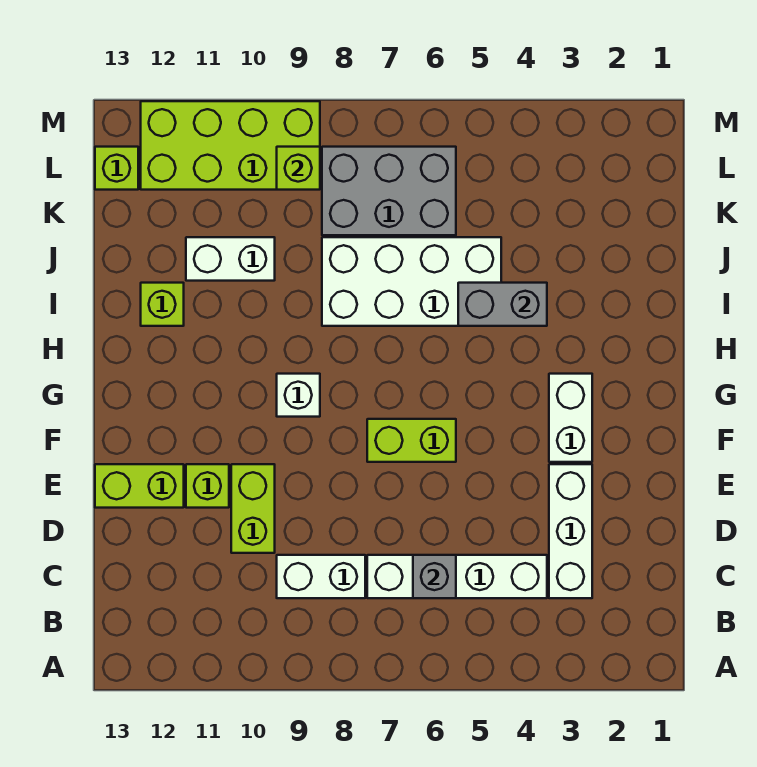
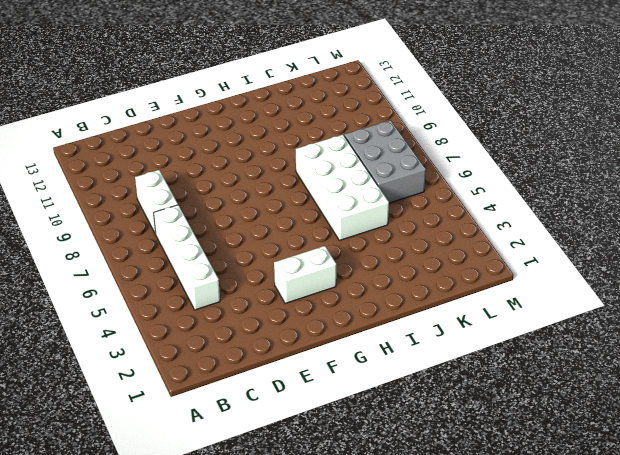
none -> white 1x3 brick [549,464,592,598]
none -> lime 1x2 brick [231,464,275,553]
none -> lime 1x1 brick [186,464,229,508]

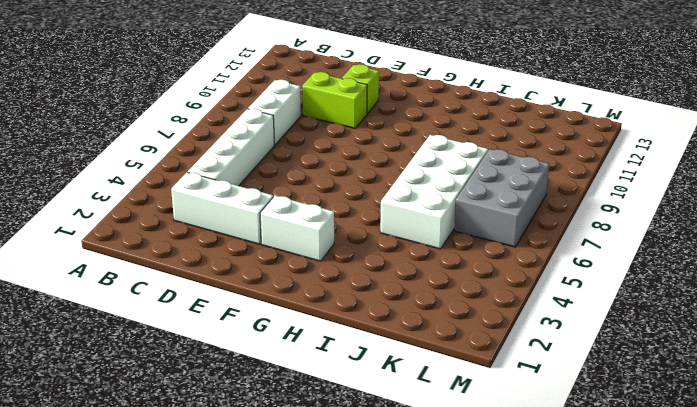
none -> lime 1x2 brick [95,464,184,508]
none -> lime 1x2 brick [367,419,456,462]
none -> white 1x1 brick [277,374,320,417]

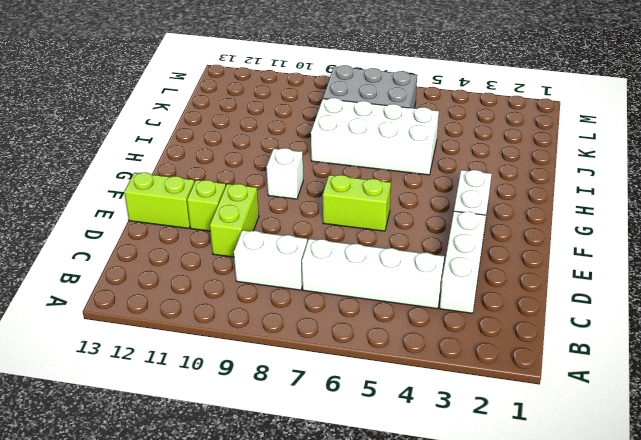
none -> lime 1x1 brick [141,283,184,326]
none -> white 1x2 brick [186,237,275,281]
none -> lime 2x4 brick [141,101,320,190]

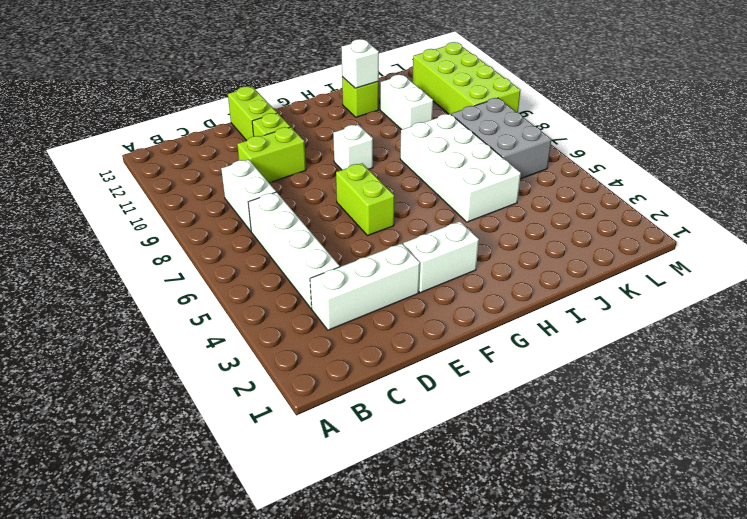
white 1x1 brick [341,39,379,88] -> none
none -> lime 1x1 brick [95,147,138,190]
none -> grey 1x1 brick [413,555,456,598]
none -> grey 1x2 brick [458,283,547,326]

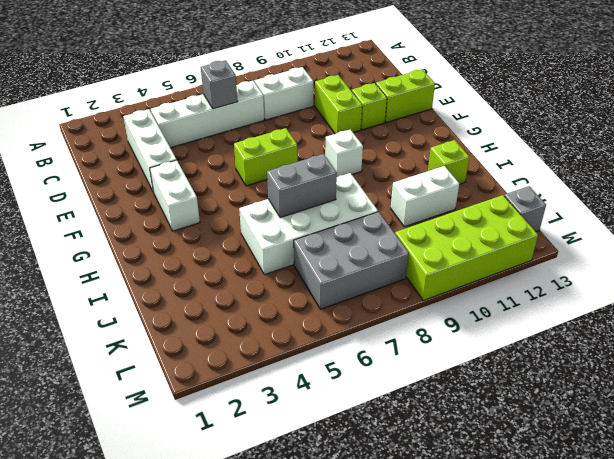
grey 1x2 brick [267,154,337,218] -> grey 1x2 brick moved to [458,283,547,326]
grey 1x1 brick [504,186,546,232] -> lime 1x1 brick [95,147,138,190]
none -> lime 1x1 brick [277,147,320,190]

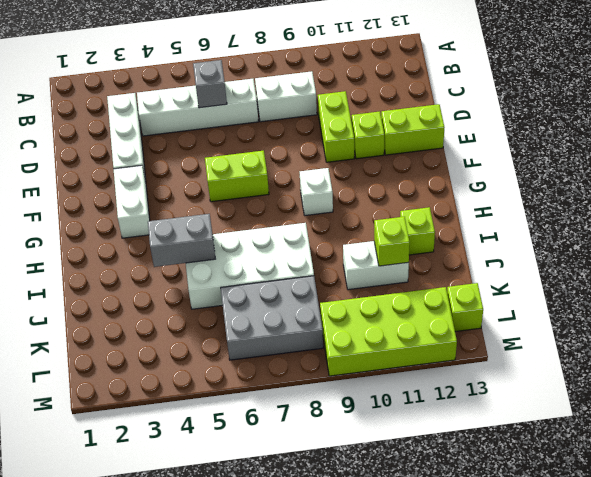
lime 1x1 brick [374,217,410,266] -> lime 1x1 brick moved to [277,147,320,190]

